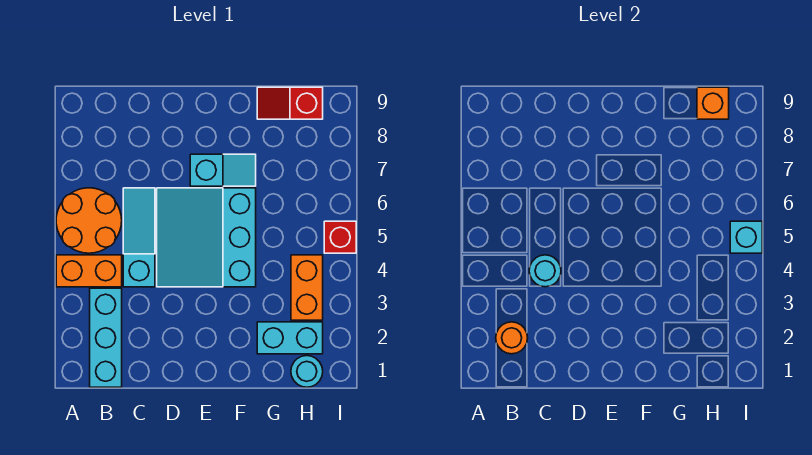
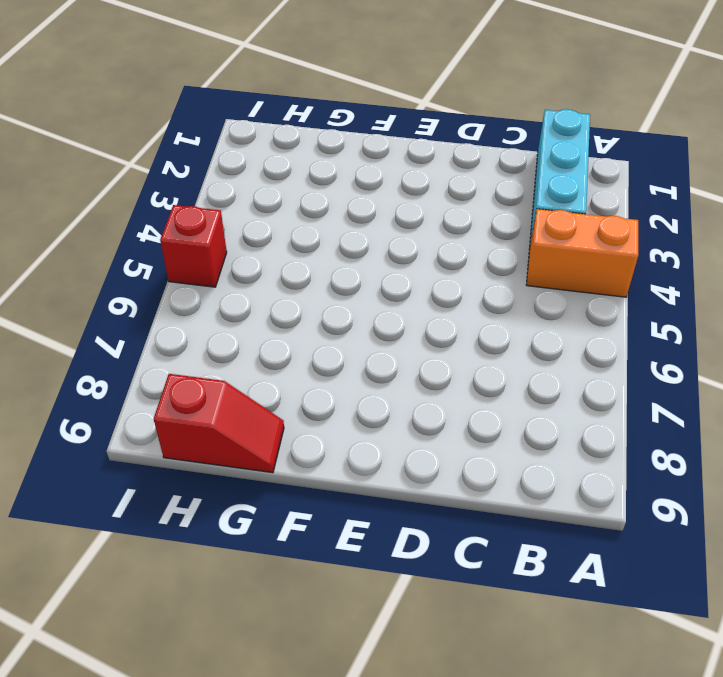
none -> orange 2x2 round brick [56,188,122,253]
none -> cyan 1x3 slope [123,188,155,287]
none -> cyan 3x3 slope [157,188,256,287]

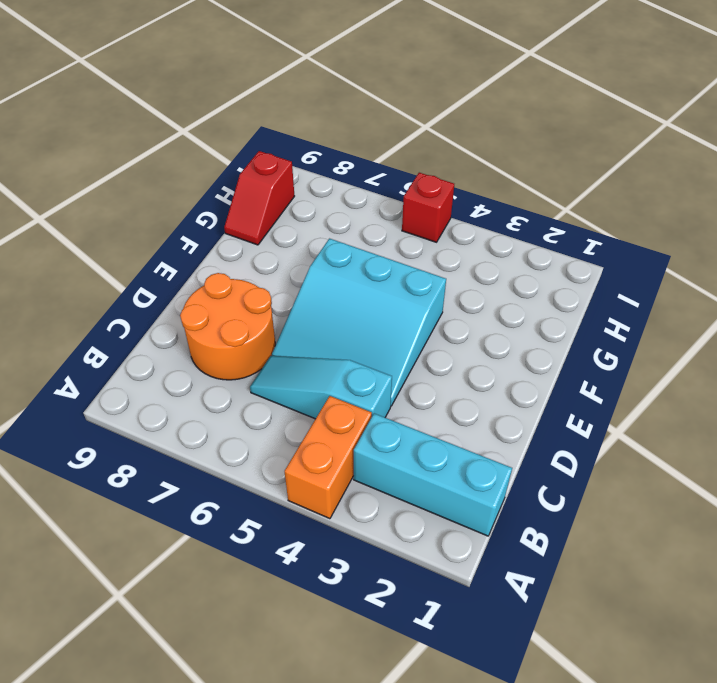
orange 2x2 round brick [180,273,275,380] -> orange 2x2 round brick moved to [56,188,122,253]
none -> cyan 1x2 slope [190,154,256,186]
none -> cyan 1x2 brick [257,322,323,354]
none -> cyan 1x1 round brick [291,356,323,387]

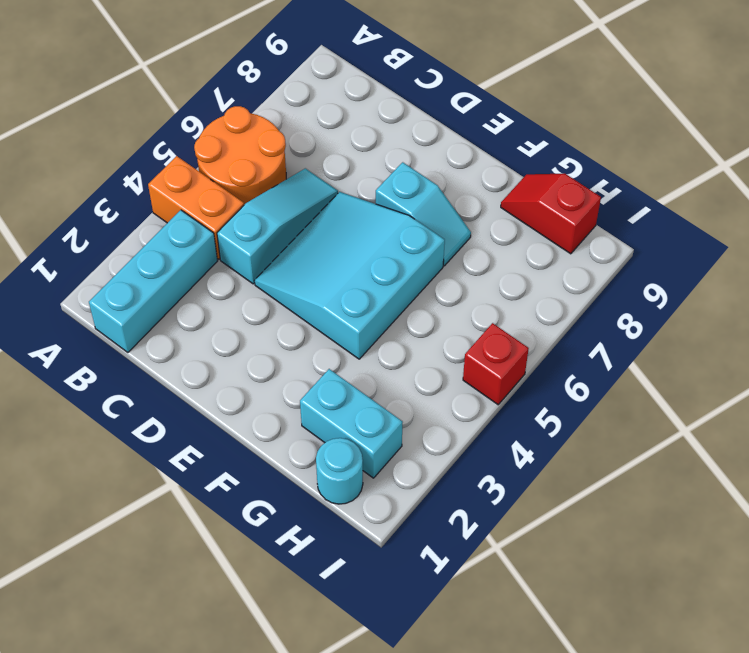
none -> orange 1x2 brick [291,255,323,320]
none -> orange 1x1 round brick [496,322,528,354]
none -> cyan 1x1 round brick [529,255,561,287]

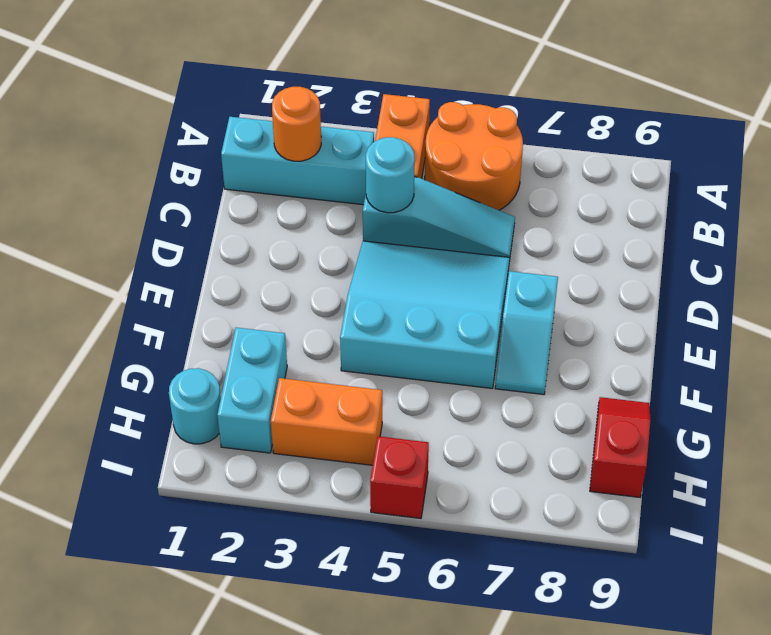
none -> orange 1x1 brick [697,87,729,119]
none -> cyan 1x1 brick [730,221,762,253]

